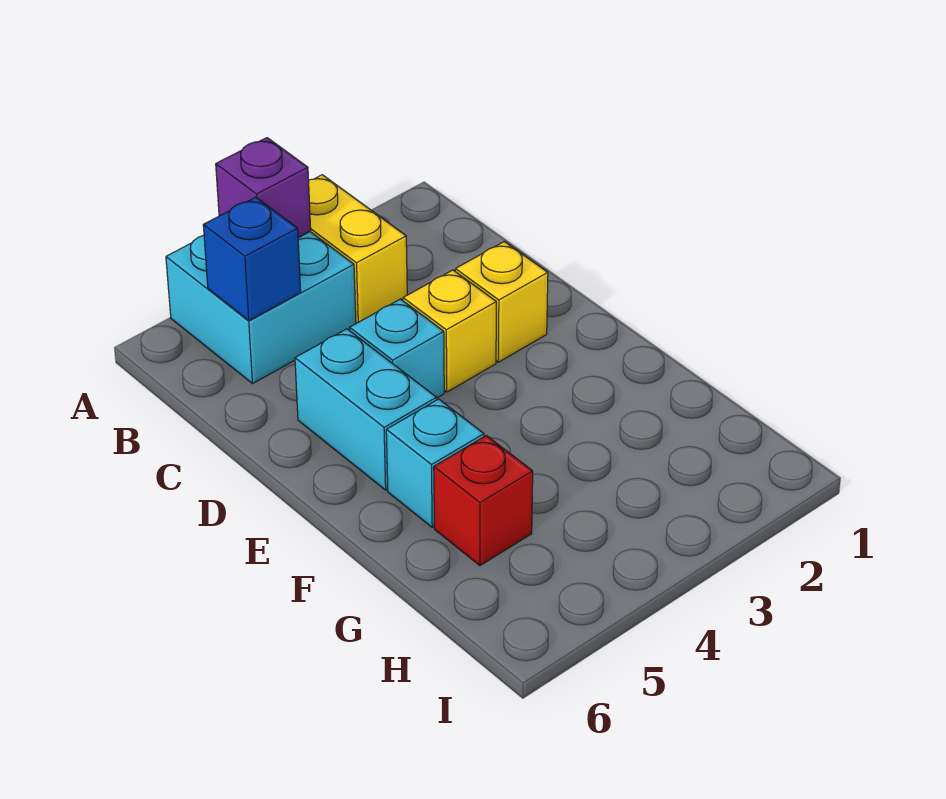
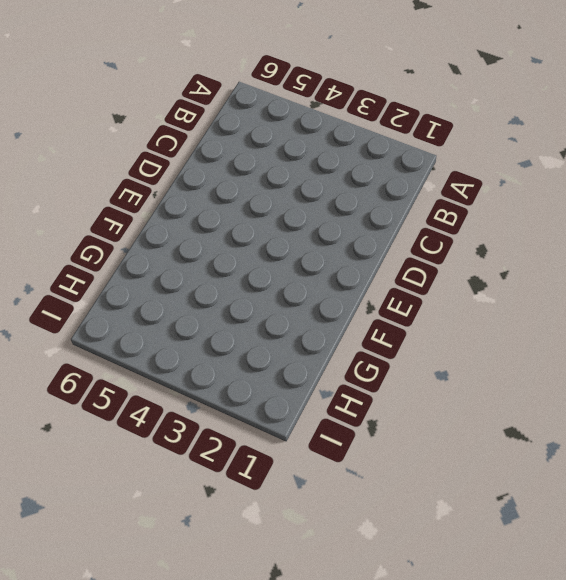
none -> yellow 1x2 brick [309,175,407,323]
none -> cyan 2x2 brick [166,232,356,384]

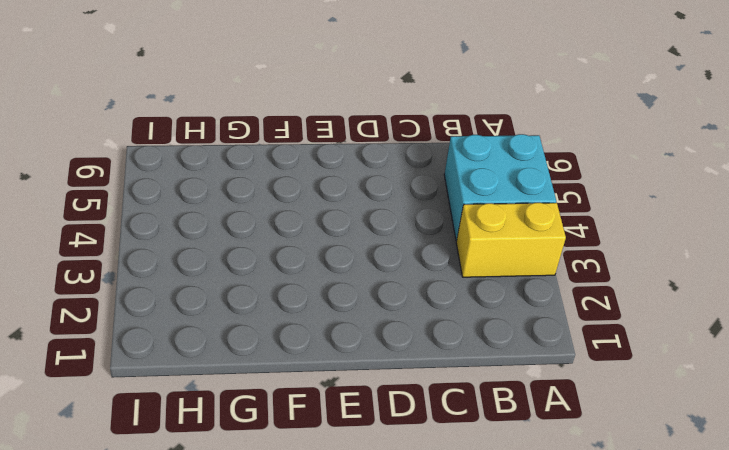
none -> yellow 1x1 brick [455,241,548,362]
none -> yellow 1x1 brick [403,270,496,392]

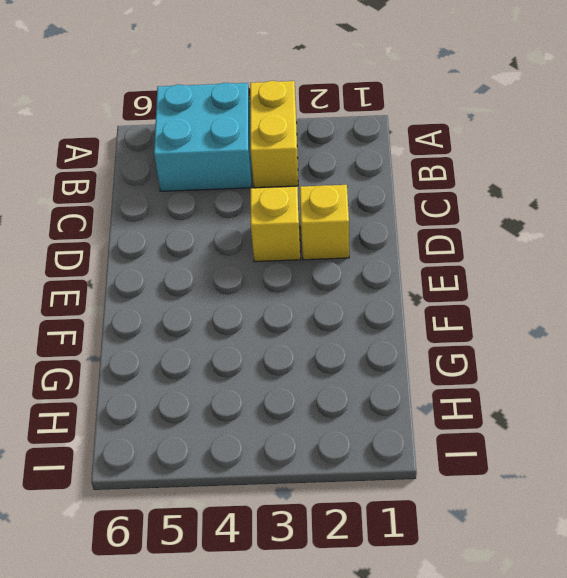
none -> cyan 1x1 brick [350,299,444,398]
none -> cyan 1x2 brick [295,329,437,490]

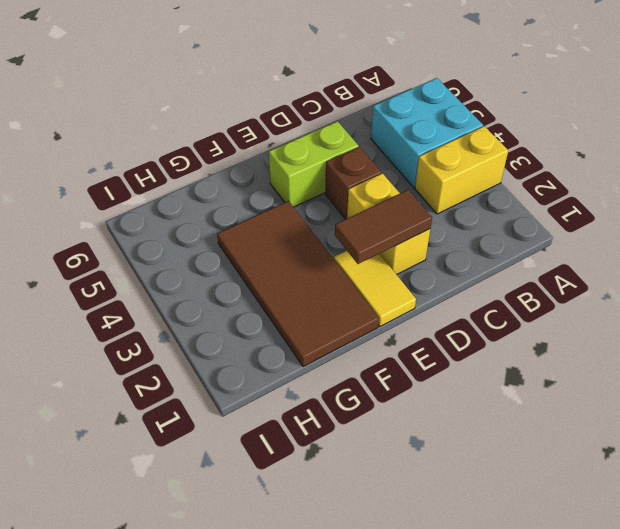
brown 1x2 tile [335,190,432,264] -> none
brown 1x1 brick [325,147,381,219] -> cyan 1x1 brick [350,299,444,398]
lime 1x2 brick [269,121,359,207] -> cyan 1x2 brick [295,329,437,490]
yellow 1x2 tile [334,251,416,326] -> none
brown 2x4 tile [217,201,379,367] -> none
none -> cyan 1x1 brick [386,399,484,527]
none -> red 1x1 brick [434,436,533,565]

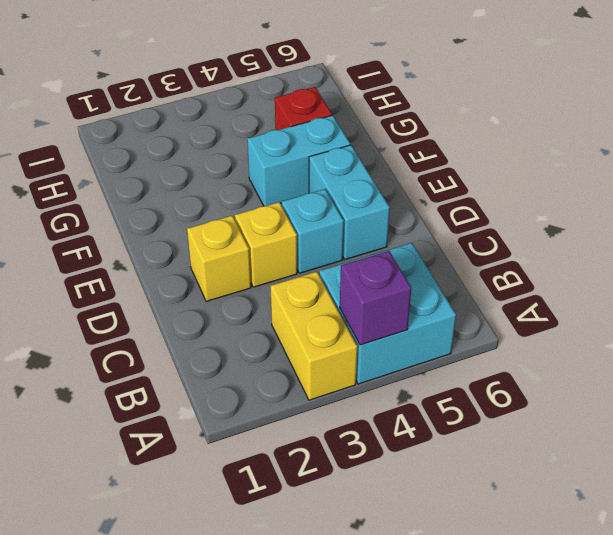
cyan 1x2 brick [247,115,350,206] -> cyan 1x1 brick [386,399,484,527]
none -> blue 1x1 brick [203,197,301,320]

